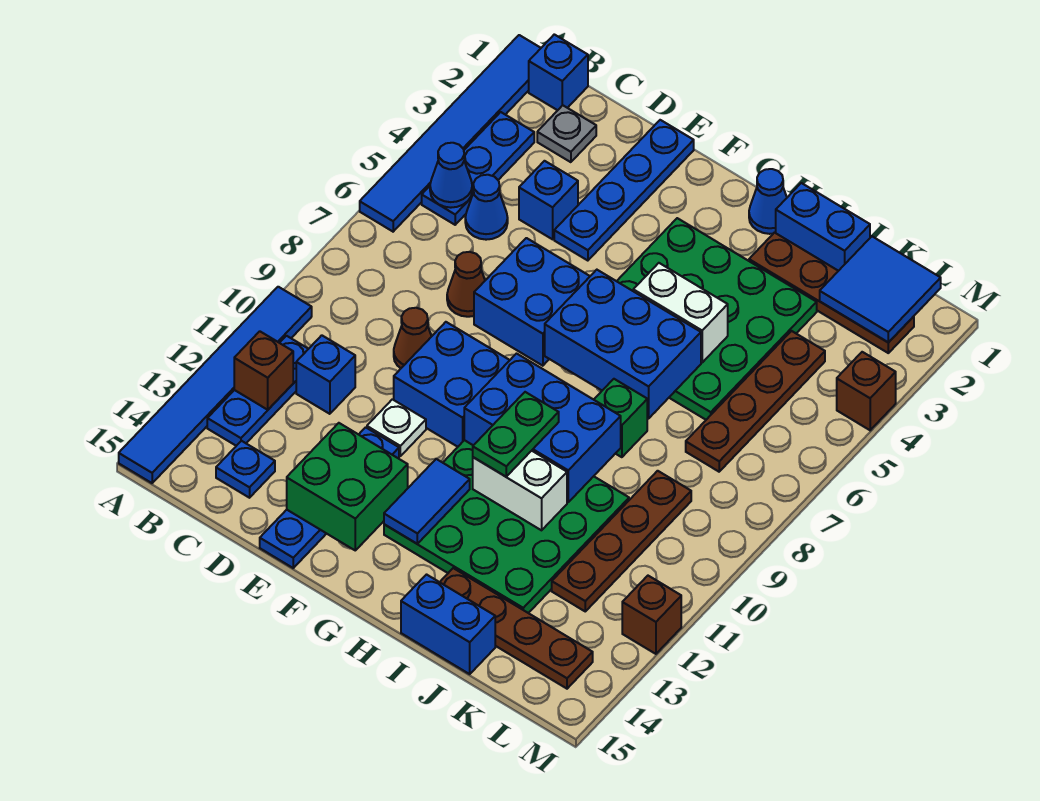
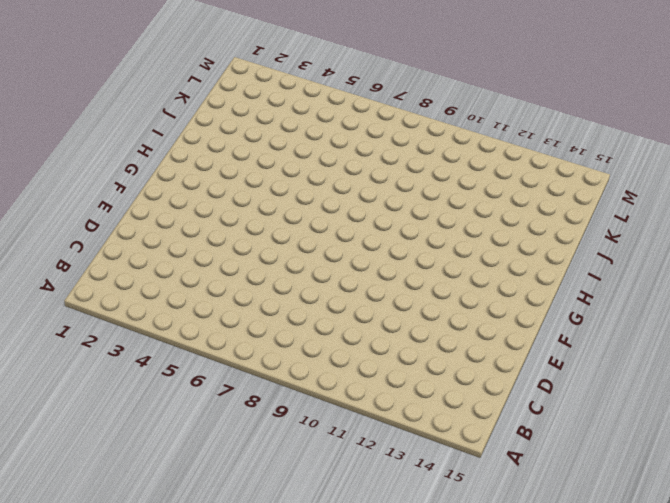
none -> blue 1x6 tile [360,35,541,232]
none -> blue 1x6 tile [119,287,312,483]
none -> blue 1x1 brick [529,34,588,110]
none -> blue 1x3 plate [422,112,534,225]

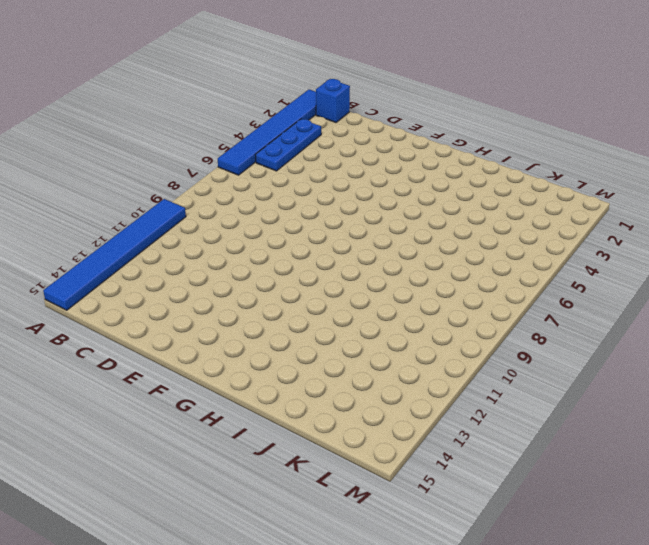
none -> blue 1x3 plate [207,336,308,446]
none -> grey 1x1 plate [537,105,596,162]
none -> blue 1x1 cone [465,175,508,240]
none -> blue 1x1 brick [296,335,355,414]

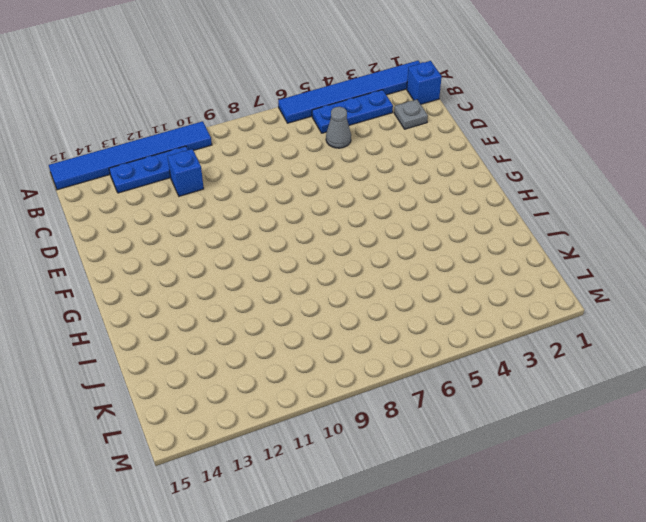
grey 1x1 cone [326,107,351,148] -> blue 1x1 cone [465,175,508,240]
none -> blue 1x1 plate [216,441,275,498]
none -> blue 1x1 brick [519,161,578,239]
none -> brown 1x1 cone [447,252,485,317]
none -> brown 1x1 cone [394,308,432,368]

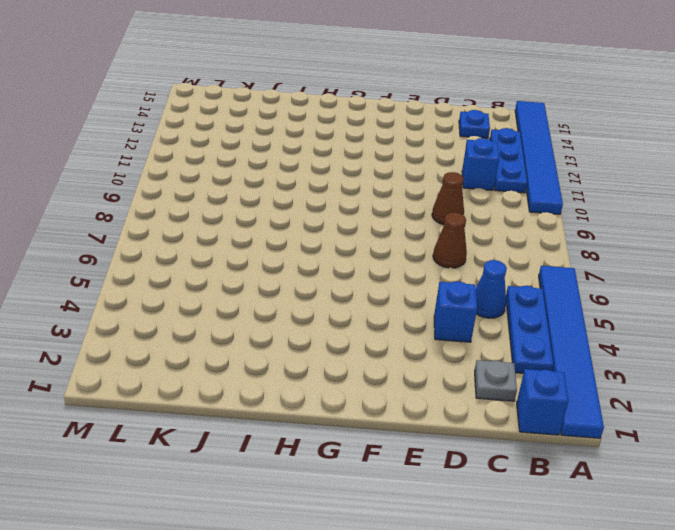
none -> blue 1x4 plate [554,120,694,261]
none -> blue 2x2 brick [474,238,590,366]
none -> blue 2x2 brick [394,322,510,447]
none -> white 1x1 plate [367,399,426,456]

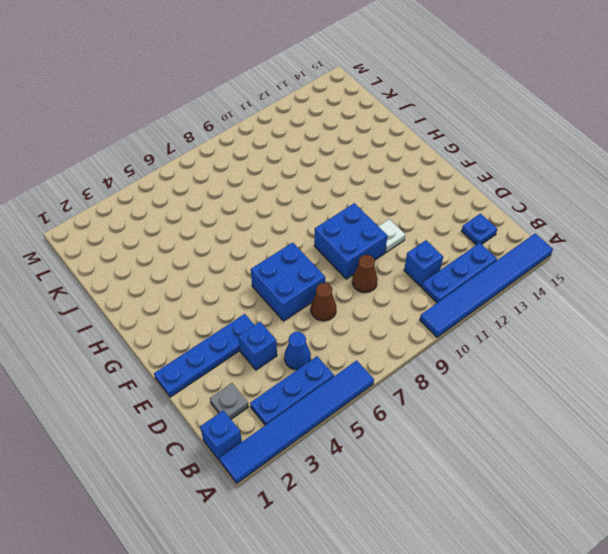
none -> blue 1x4 plate [260,427,399,568]
none -> green 4x4 plate [617,218,817,420]
none -> green 4x4 plate [384,440,629,613]
none -> blue 1x1 cone [749,169,787,234]

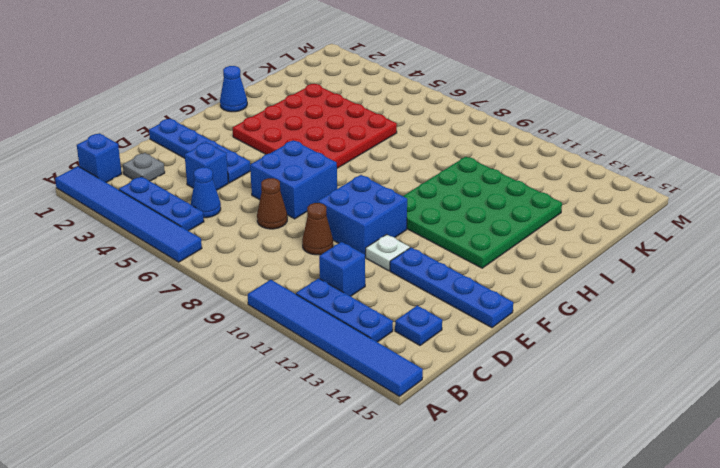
red 4x4 plate [233,84,397,168] -> green 4x4 plate [617,218,817,420]
none -> blue 1x2 brick [776,183,870,271]
none -> brown 1x4 plate [749,233,914,353]
none -> green 1x1 brick [594,379,647,457]
none -> brown 1x4 plate [440,568,593,689]

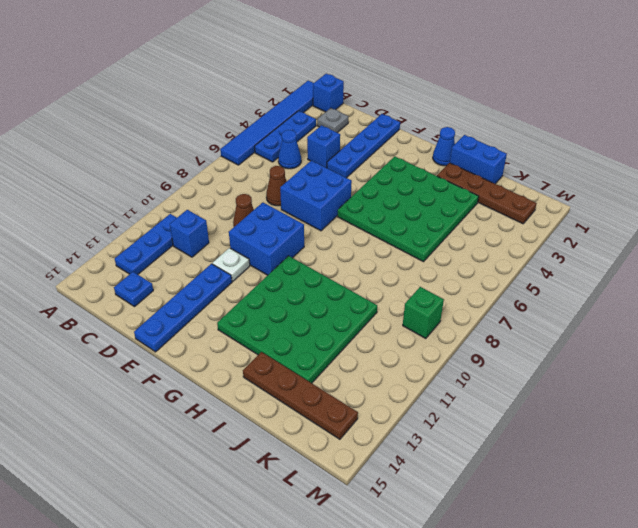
green 1x1 brick [403,287,444,338] -> green 1x1 brick moved to [594,379,647,457]
none -> blue 1x6 tile [119,287,312,483]
none -> blue 1x2 brick [401,575,495,674]
none -> brown 1x4 plate [686,331,825,472]
none -> brown 1x4 plate [552,471,691,611]

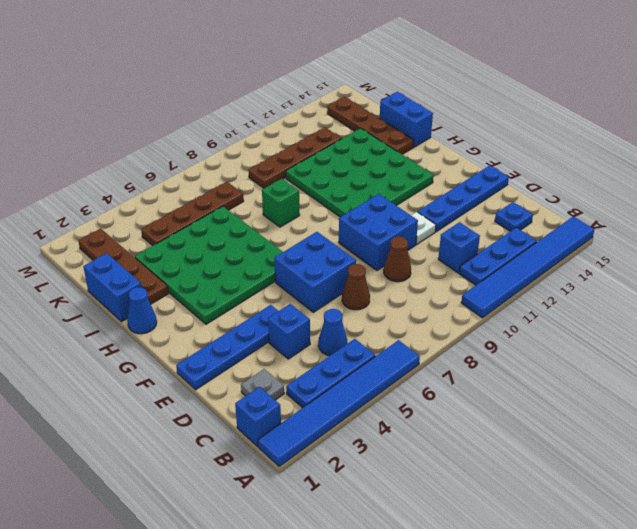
none -> brown 1x1 brick [837,352,896,430]
none -> brown 1x1 brick [622,576,681,654]
none -> blue 1x1 cone [430,143,472,208]
none -> brown 1x1 brick [234,331,293,410]

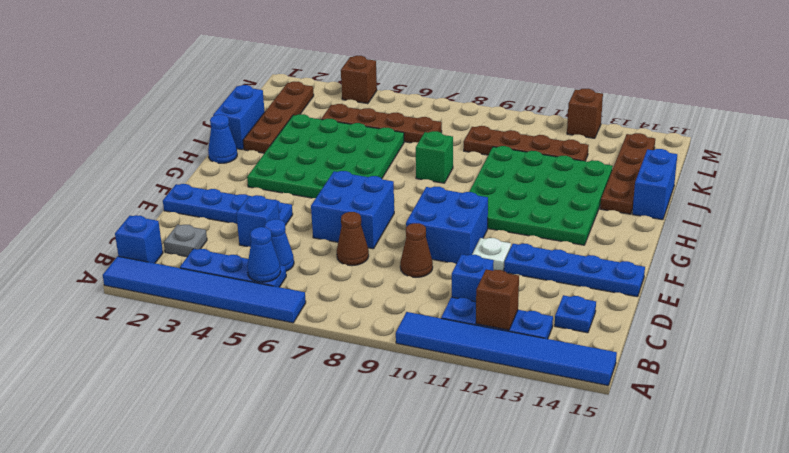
none -> green 2x2 brick [287,423,408,550]
none -> blue 2x3 brick [545,270,701,418]
none -> blue 2x3 brick [464,354,621,502]
none -> blue 1x2 tile [384,459,470,544]

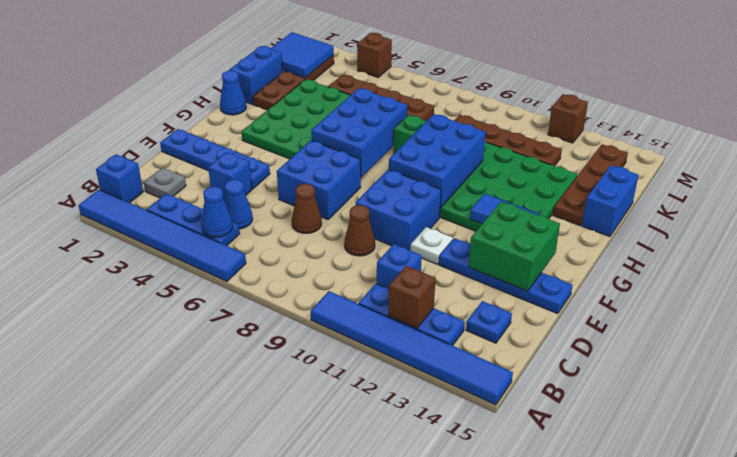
none -> white 1x2 brick [633,263,728,362]
none -> white 1x2 brick [473,451,567,530]
none -> green 1x2 plate [473,392,559,477]

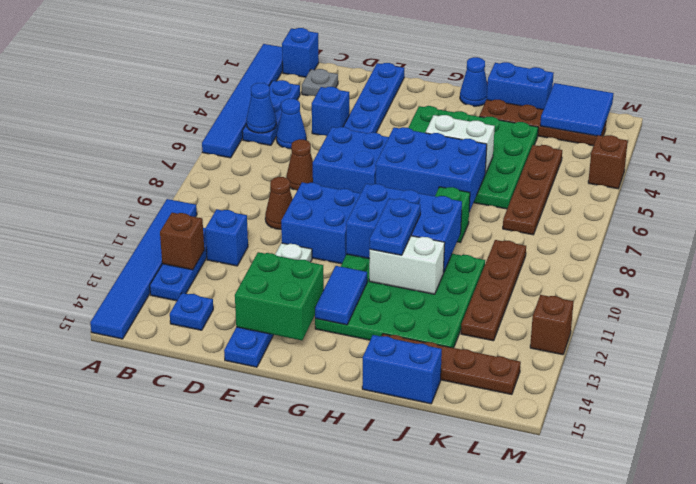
blue 1x2 plate [370,199,420,255] -> green 1x2 plate [473,392,559,477]

